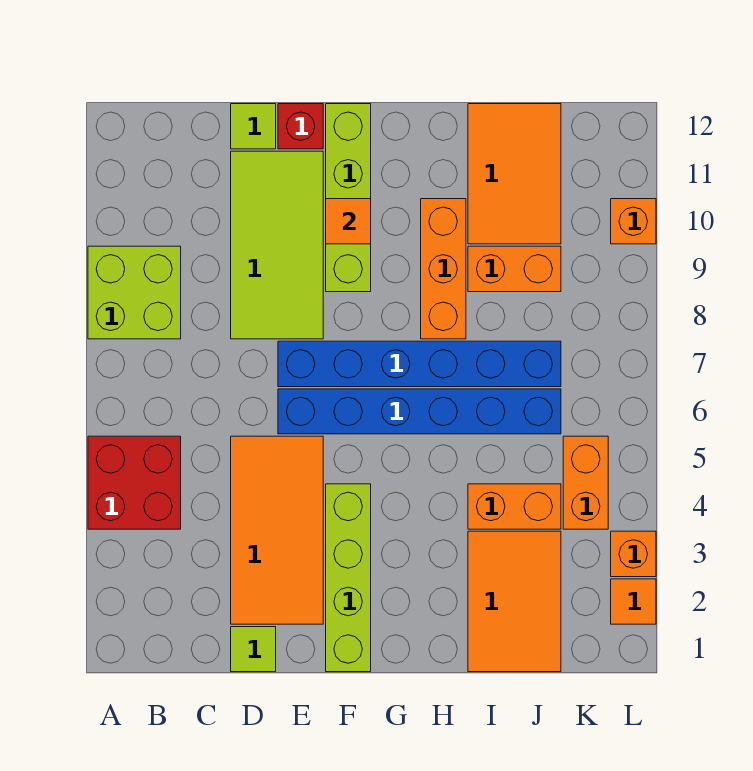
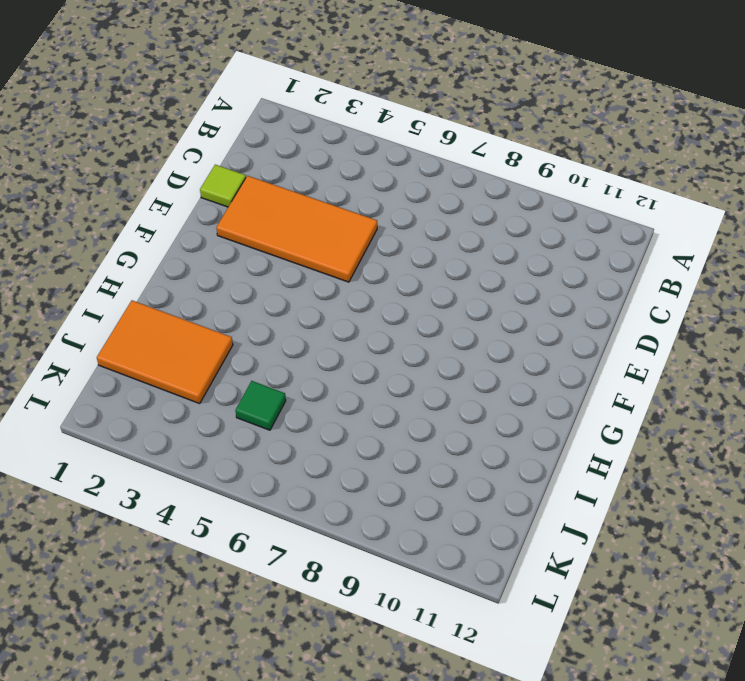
green 1x1 tile [235,381,286,430] -> none
none -> red 2x2 brick [88,436,181,529]
none -> lime 2x2 brick [88,246,181,339]
none -> lime 2x4 tile [231,151,323,339]

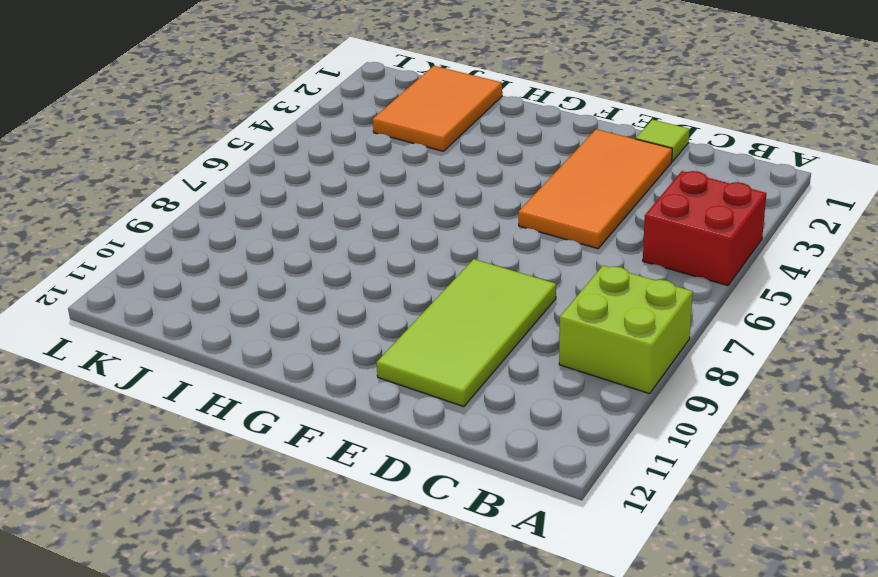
none -> lime 1x1 tile [231,104,276,149]
none -> blue 1x6 brick [278,389,561,434]
none -> blue 1x6 brick [278,341,561,387]

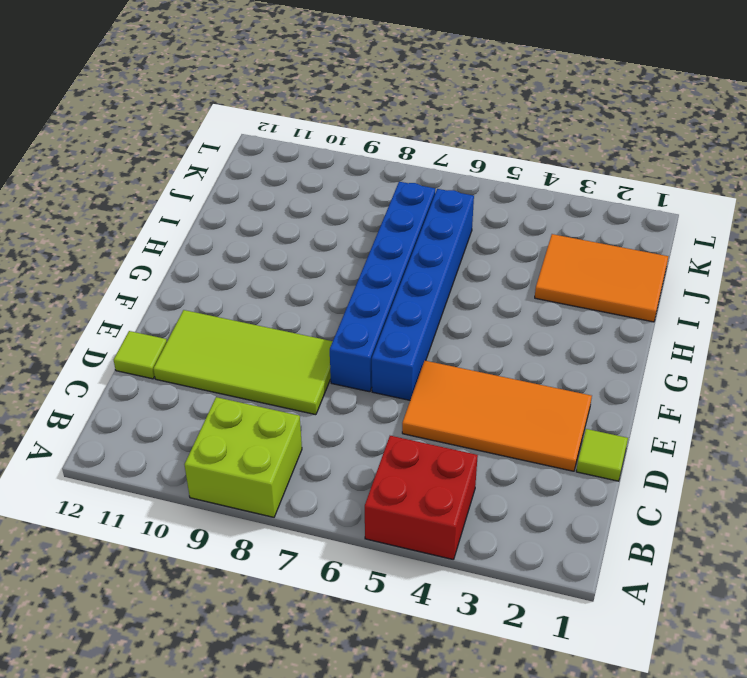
none -> red 1x1 brick [278,104,323,149]
none -> lime 1x4 brick [326,484,371,672]
none -> lime 1x4 brick [326,104,371,292]

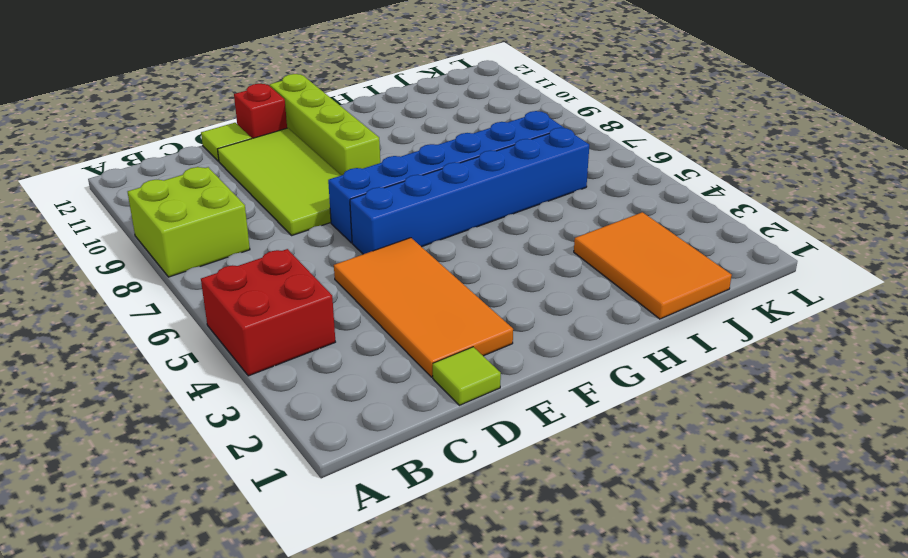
none -> lime 1x4 brick [326,484,371,672]
none -> orange 1x3 brick [421,199,466,339]
none -> orange 1x2 brick [468,484,561,529]

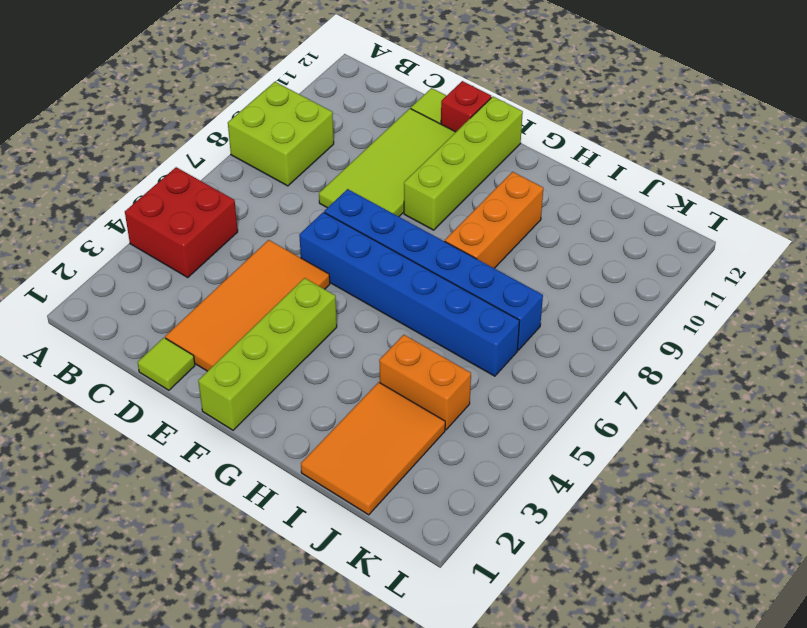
none -> orange 1x2 brick [468,246,561,292]
none -> orange 2x3 tile [468,104,561,244]
none -> orange 1x2 brick [563,436,608,529]

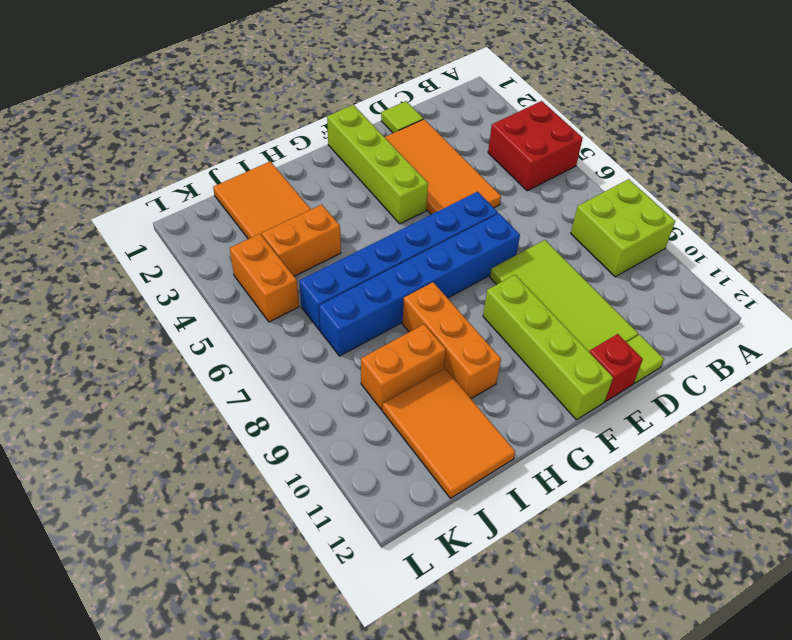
none -> orange 1x1 tile [611,579,656,624]
none -> orange 1x1 brick [611,531,656,577]
none -> orange 1x1 brick [611,199,656,244]

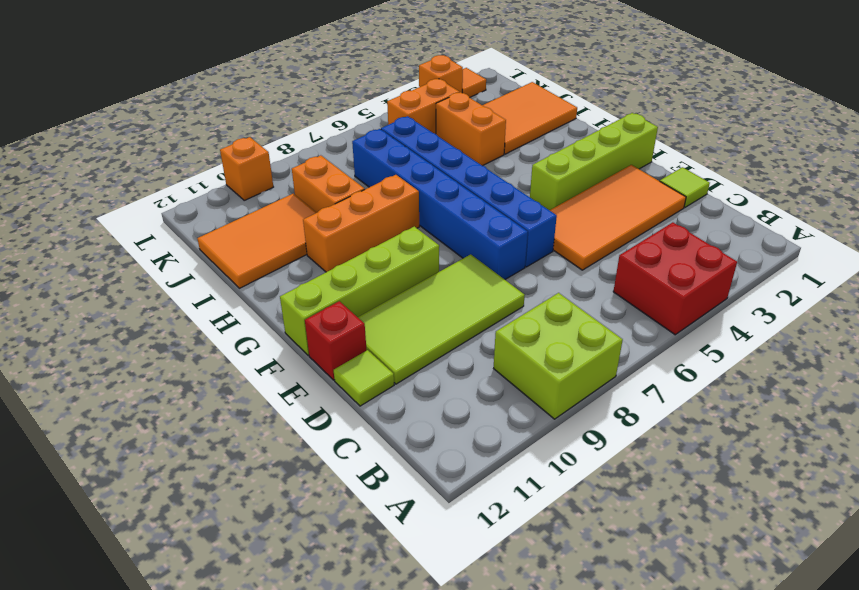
none -> orange 1x1 tile [326,199,371,244]

